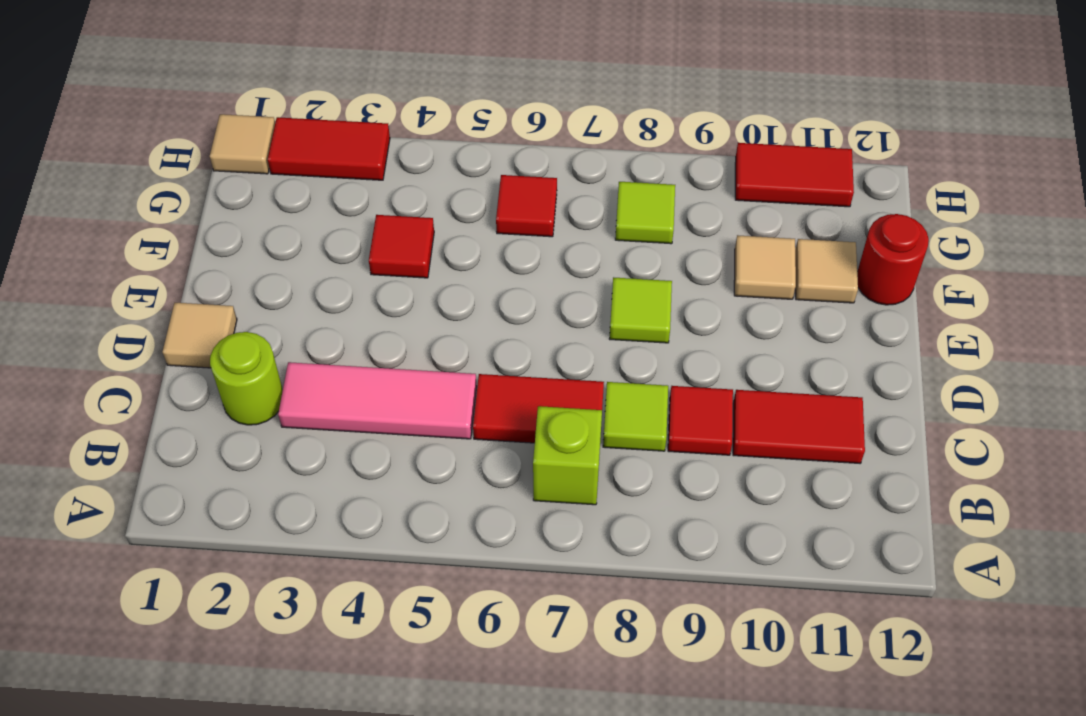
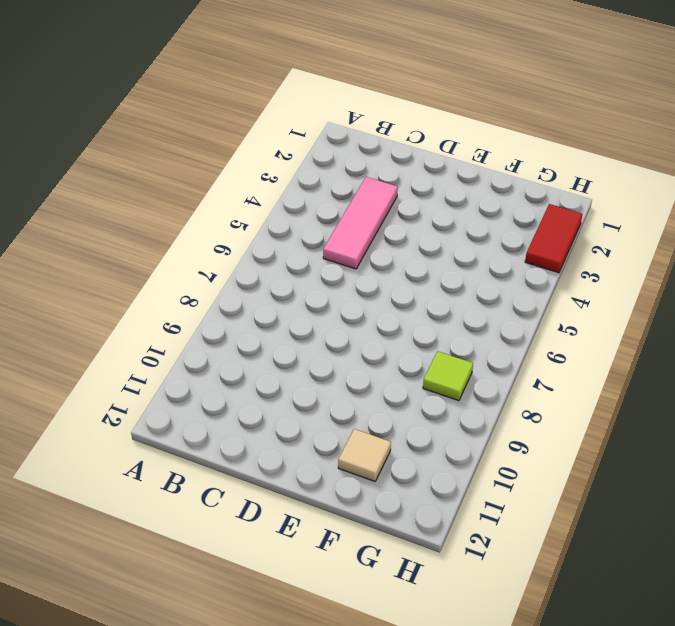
none -> lime 1x1 brick [533,406,602,505]
none -> lime 1x1 round brick [210,332,283,425]
none -> red 1x2 tile [473,374,604,443]

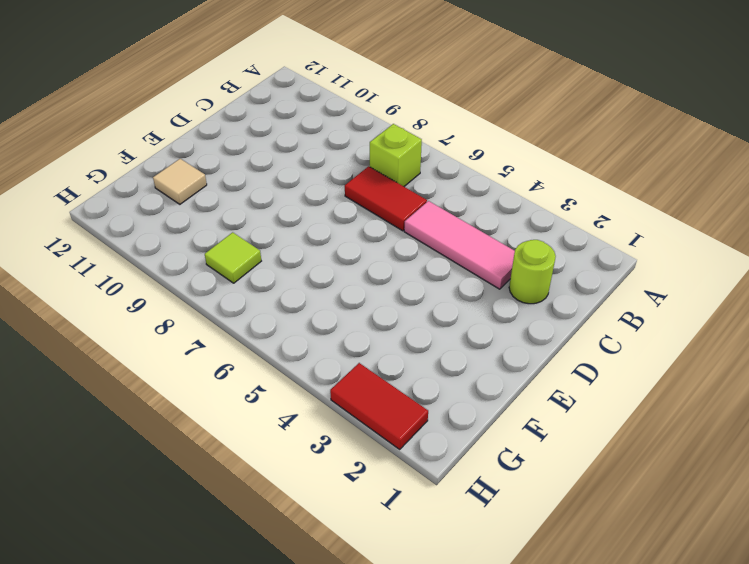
none -> lime 1x1 tile [603,382,668,451]
none -> red 1x1 tile [668,386,733,455]
none -> red 1x2 tile [733,390,865,463]

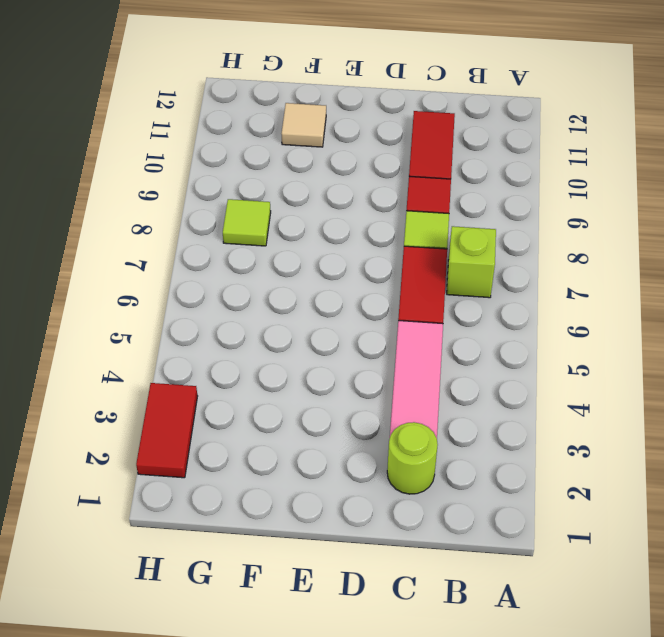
none -> tan 1x1 tile [163,303,237,368]
none -> lime 1x1 tile [609,277,672,343]
none -> red 1x1 tile [369,215,434,278]

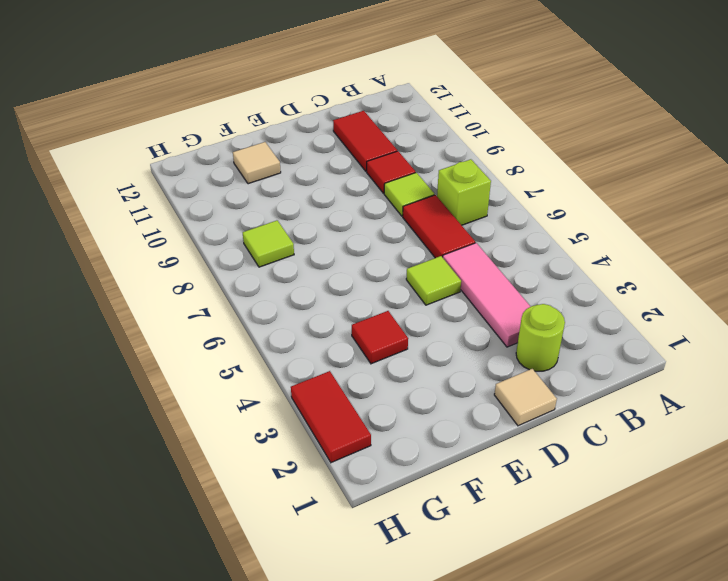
lime 1x1 tile [406,256,461,305] -> lime 1x1 tile moved to [609,277,672,343]
none -> tan 1x1 tile [734,235,796,299]
none -> red 1x1 round brick [857,214,929,305]
none -> red 1x1 tile [496,175,557,237]

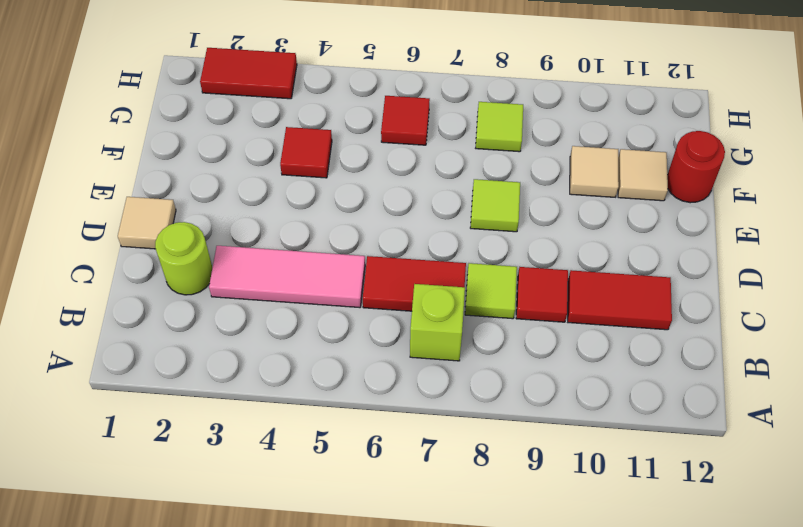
none -> tan 1x1 tile [210,114,275,174]
none -> red 1x2 tile [735,143,854,207]

